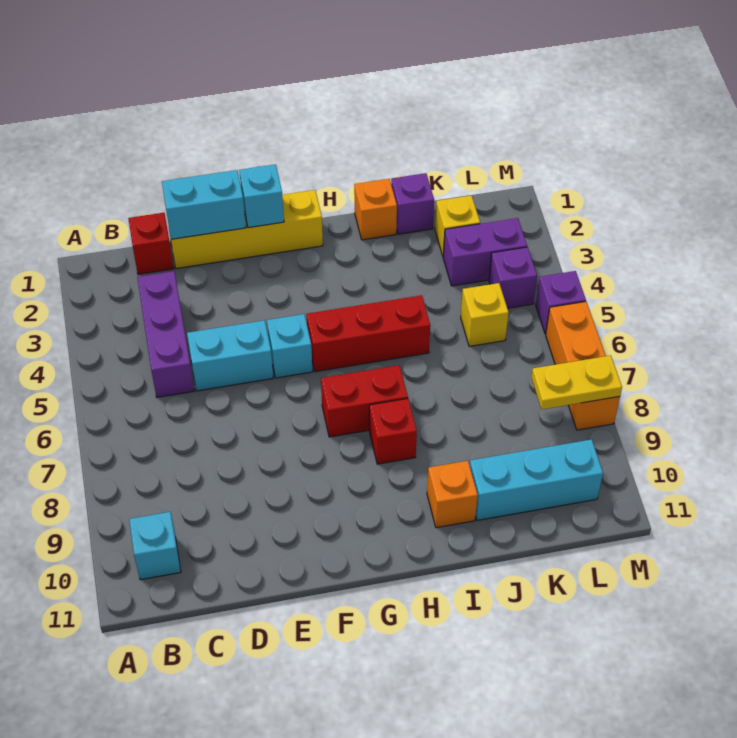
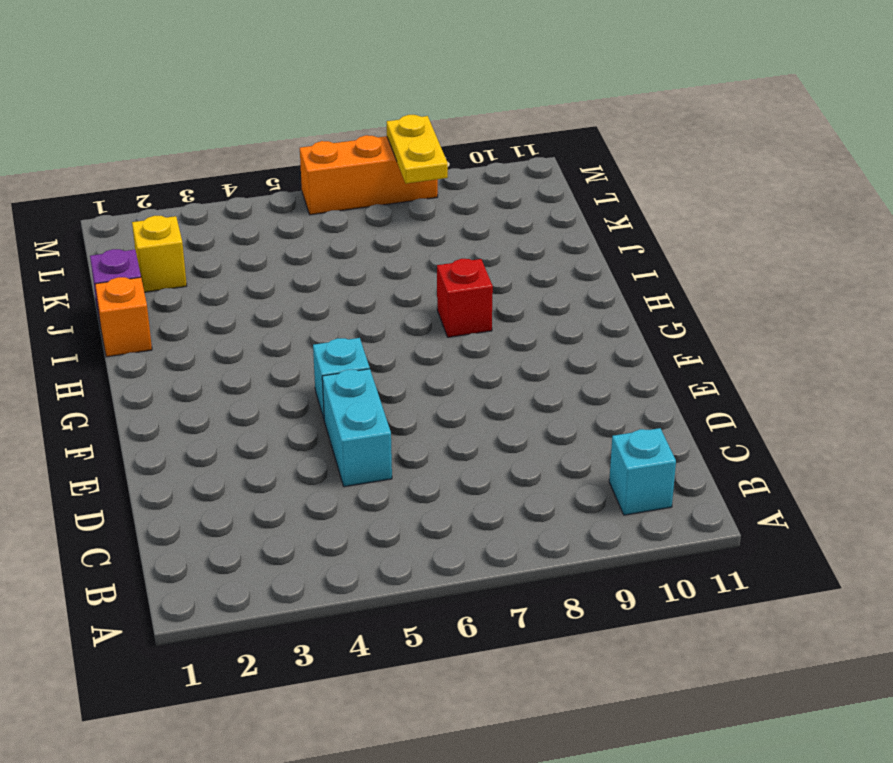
none -> red 1x1 brick [128,213,174,274]
none -> purple 1x3 brick [137,271,194,397]
none -> yellow 1x4 brick [168,190,323,269]

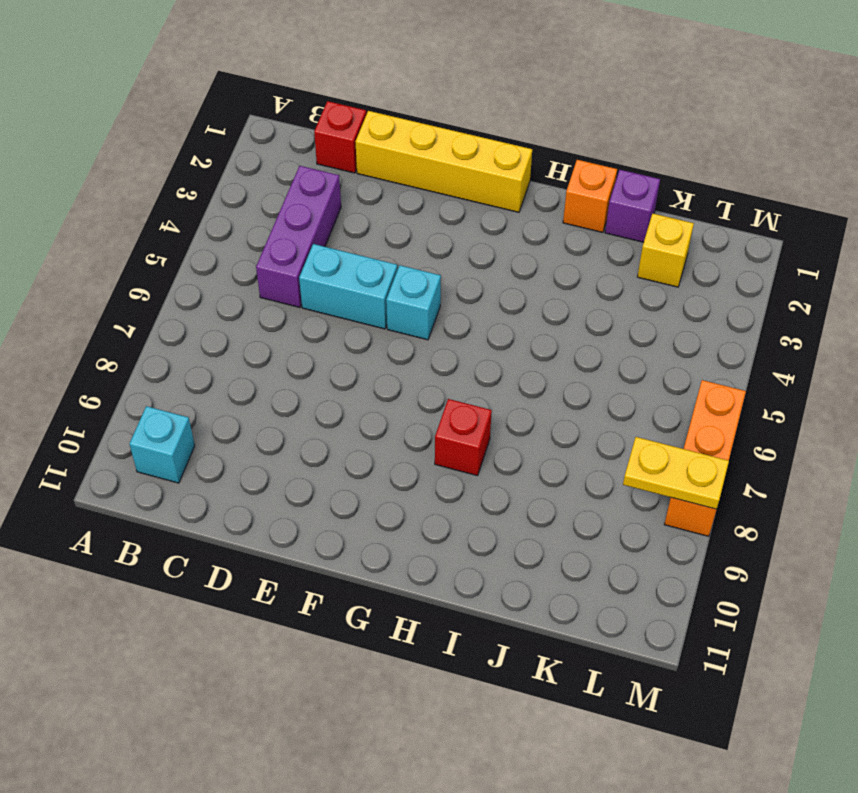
none -> red 1x3 brick [307,295,430,372]
none -> red 1x2 brick [321,365,408,437]
none -> orange 1x1 brick [427,461,478,528]

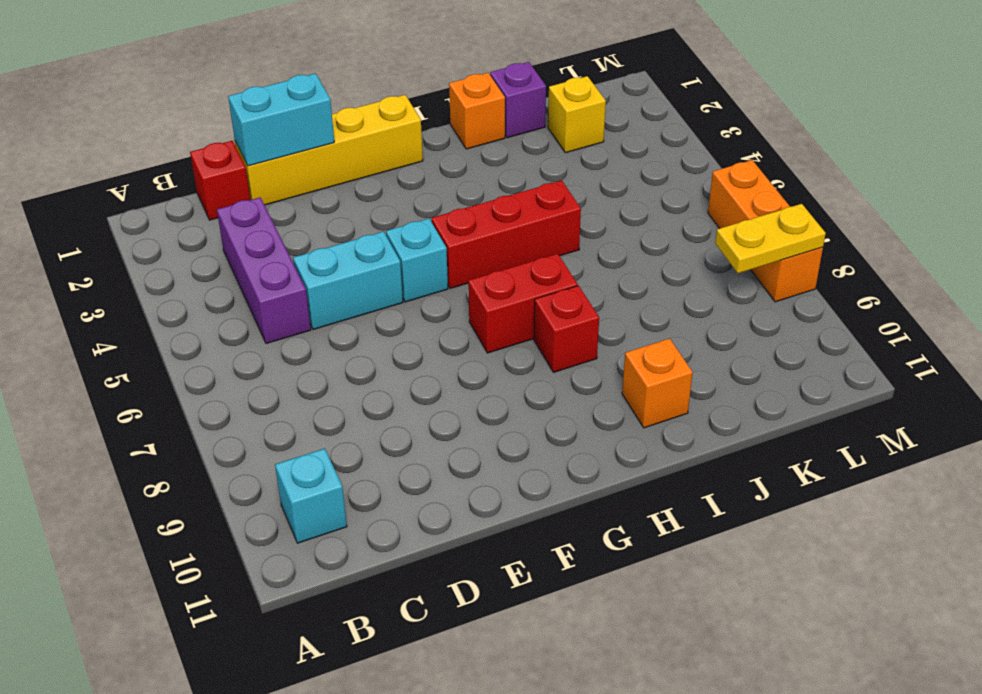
none -> cyan 1x3 brick [470,440,603,520]
none -> purple 1x2 brick [443,218,527,286]
none -> yellow 1x1 brick [461,283,509,346]

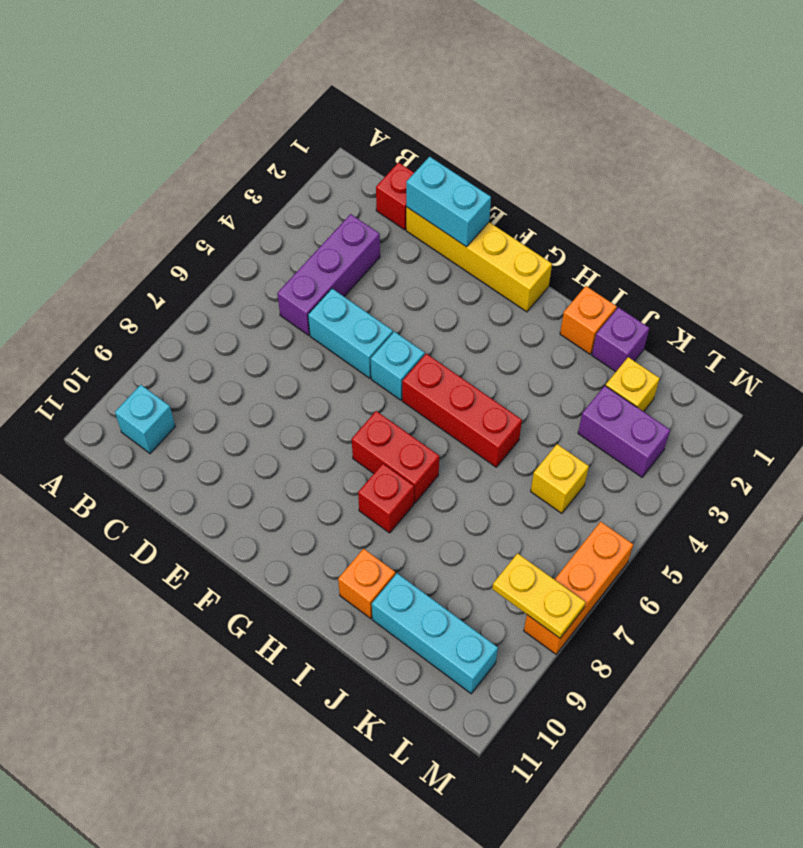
none -> purple 1x1 brick [489,247,537,308]
none -> purple 1x1 brick [536,271,586,334]
none -> cyan 1x1 brick [239,164,284,228]

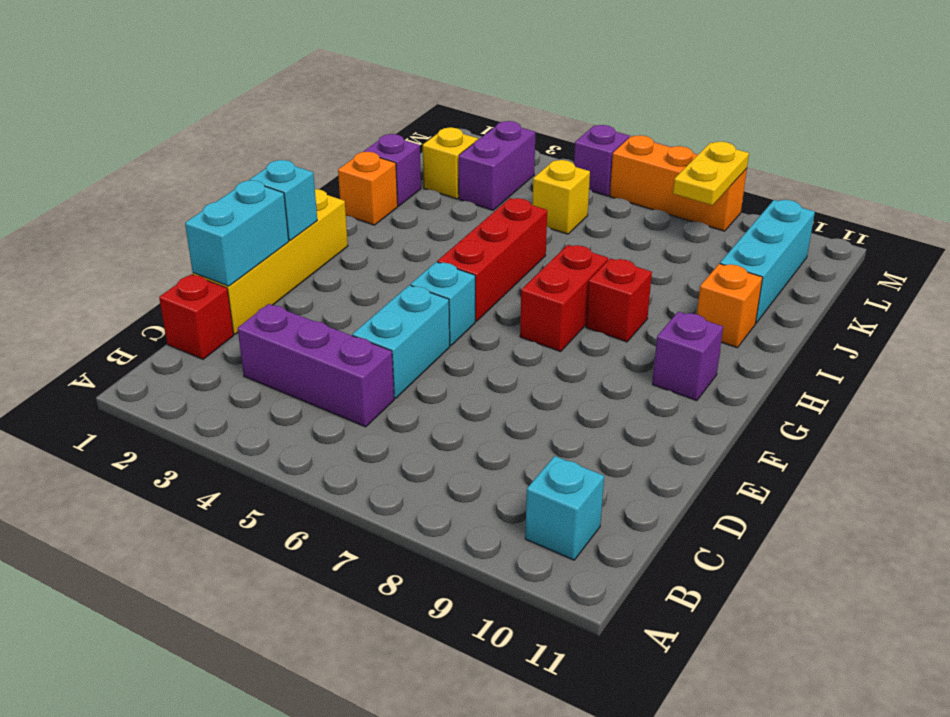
purple 1x1 brick [652,312,723,401] -> purple 1x1 brick moved to [489,247,537,308]

